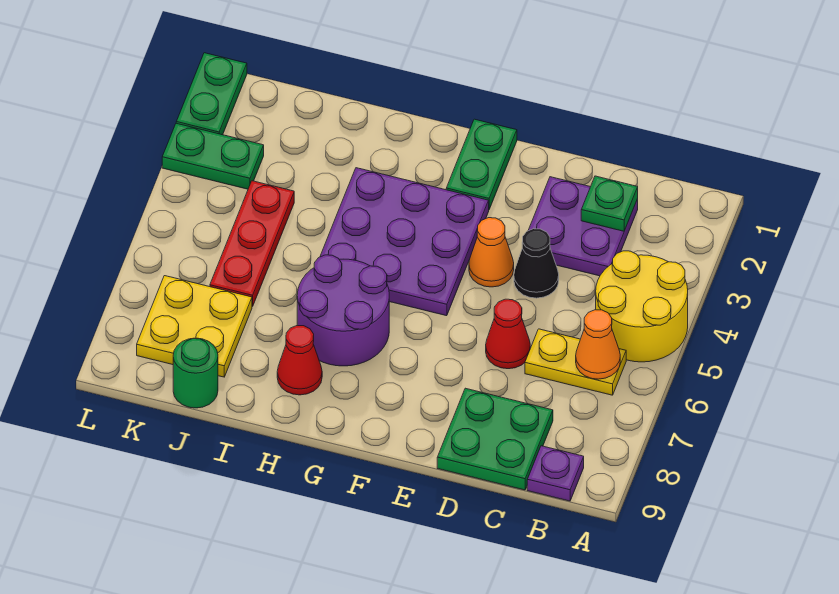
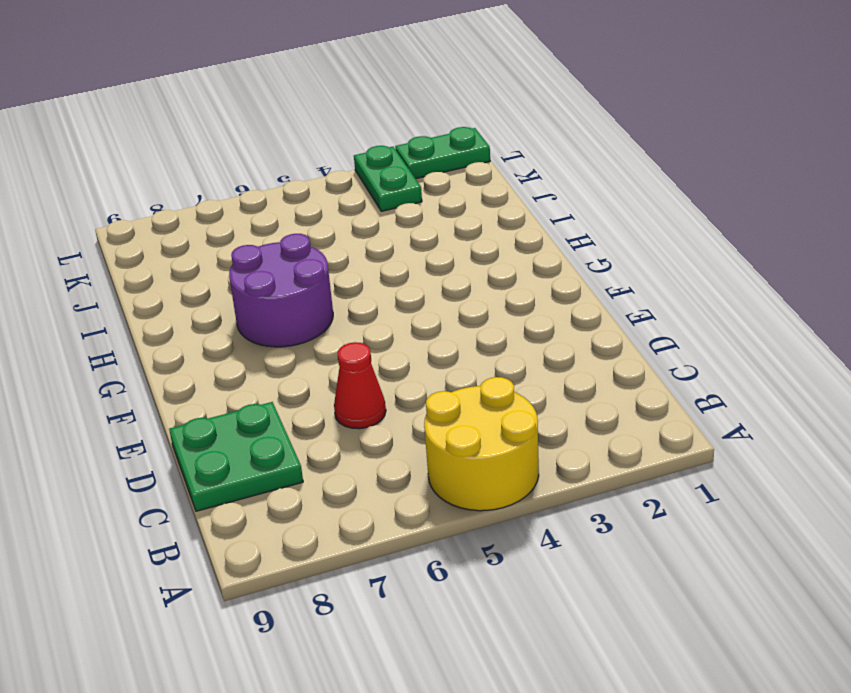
none -> yellow 1x2 plate [525,329,626,395]
none -> purple 1x1 plate [527,446,584,501]
none -> purple 2x2 plate [528,177,638,276]

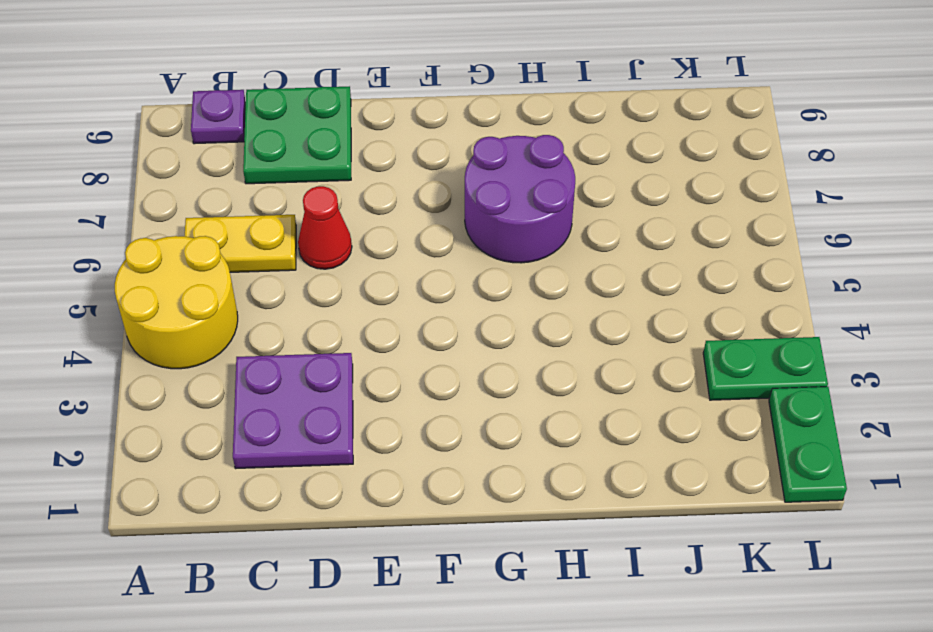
none -> black 1x1 cone [514,229,559,298]
none -> orange 1x1 cone [469,218,514,287]
none -> green 1x2 plate [446,119,517,209]

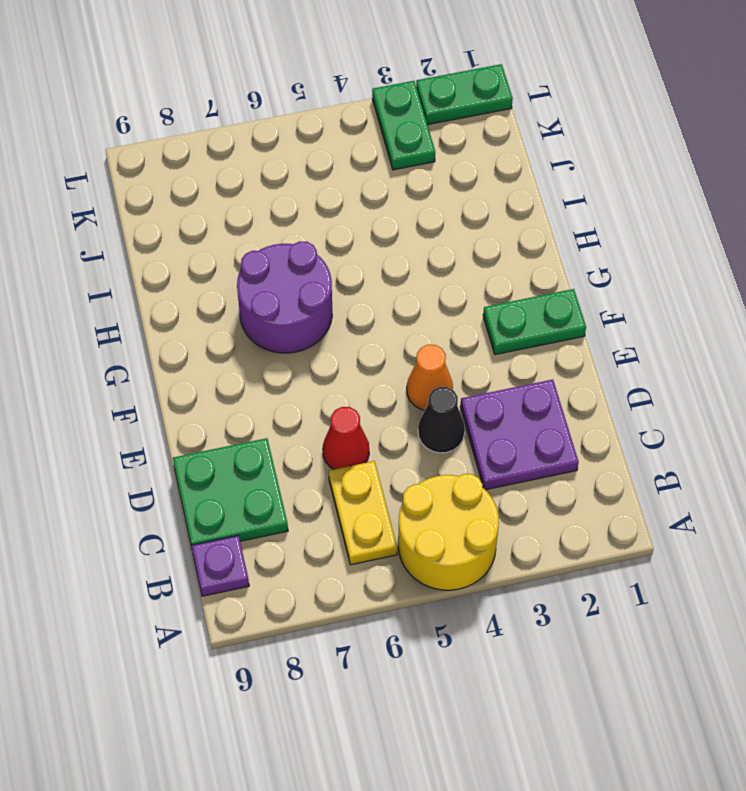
none -> purple 3x3 plate [320,168,489,316]
none -> red 1x1 cone [277,326,322,395]
none -> red 1x3 plate [210,181,294,307]

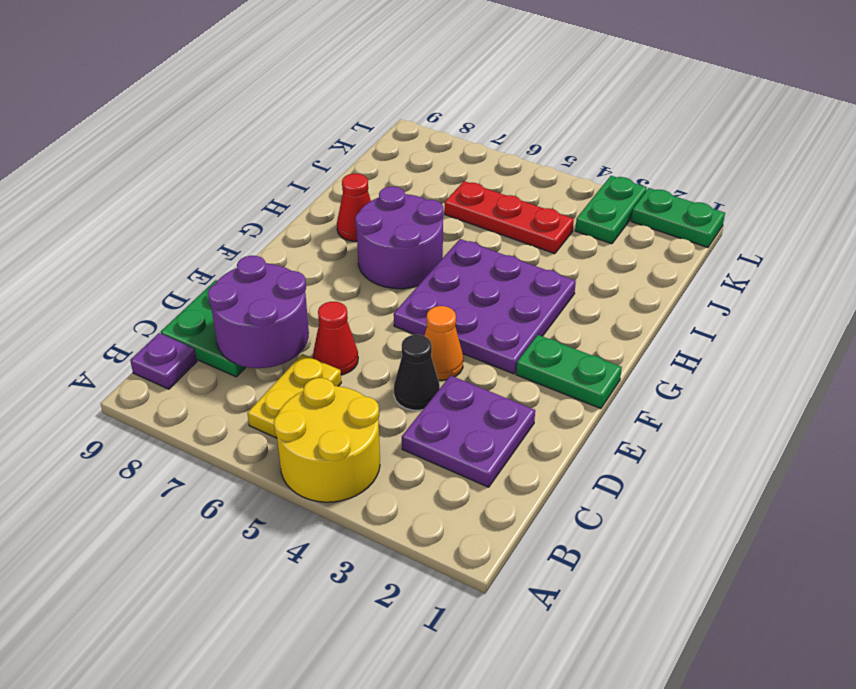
purple 2x2 round brick [208,256,309,368] -> none
none -> yellow 2x2 plate [137,276,252,377]
none -> green 1x1 round brick [173,338,218,408]
none -> orange 1x1 cone [576,310,620,379]

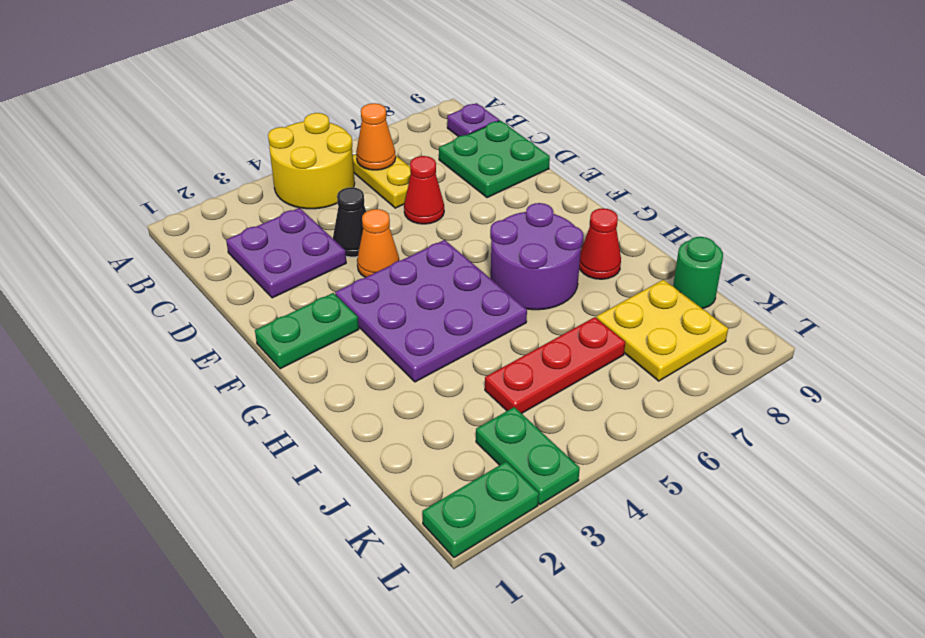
none -> green 1x1 plate [581,176,638,231]

